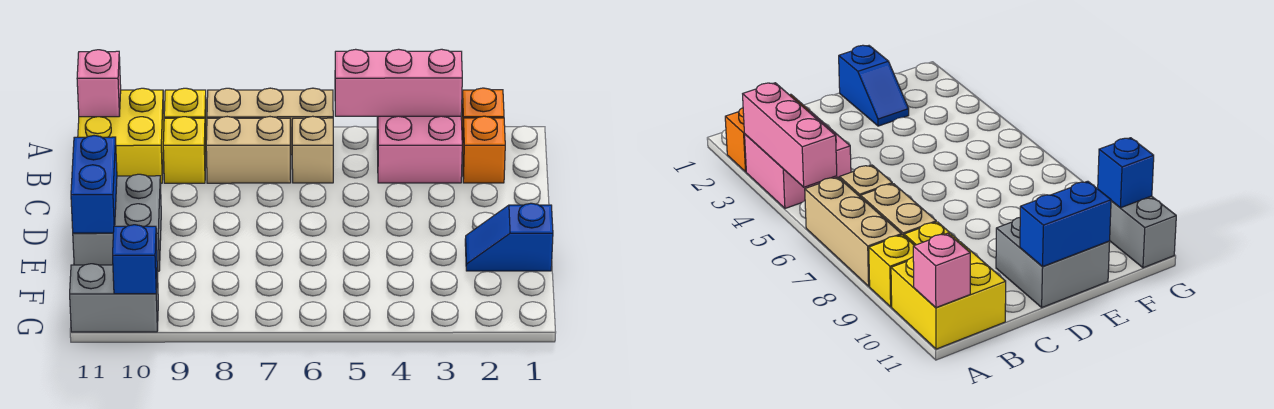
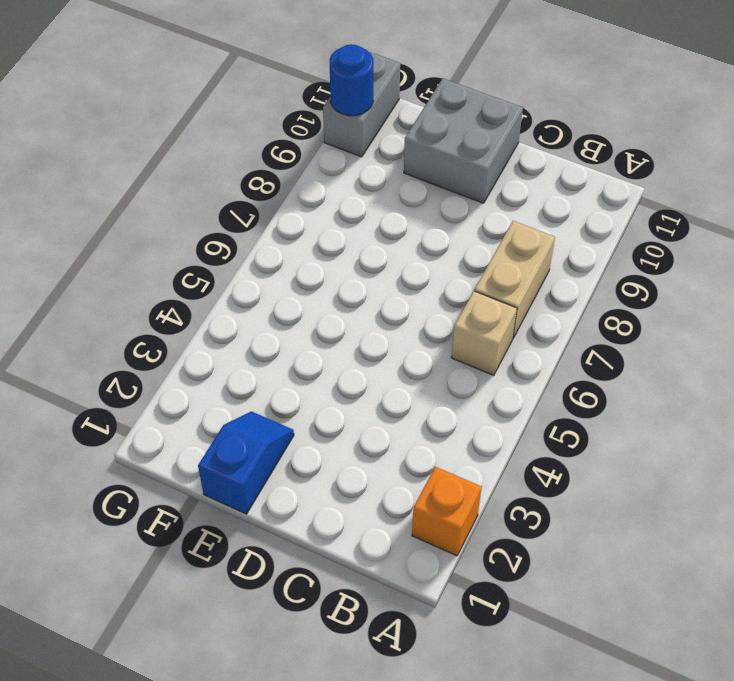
blue 1x1 round brick [330,44,373,116] -> blue 1x1 brick [113,225,157,294]
none -> pink 2x2 brick [377,116,462,183]
none -> tan 1x3 brick [207,88,333,155]
none -> yellow 1x1 brick [164,88,206,144]

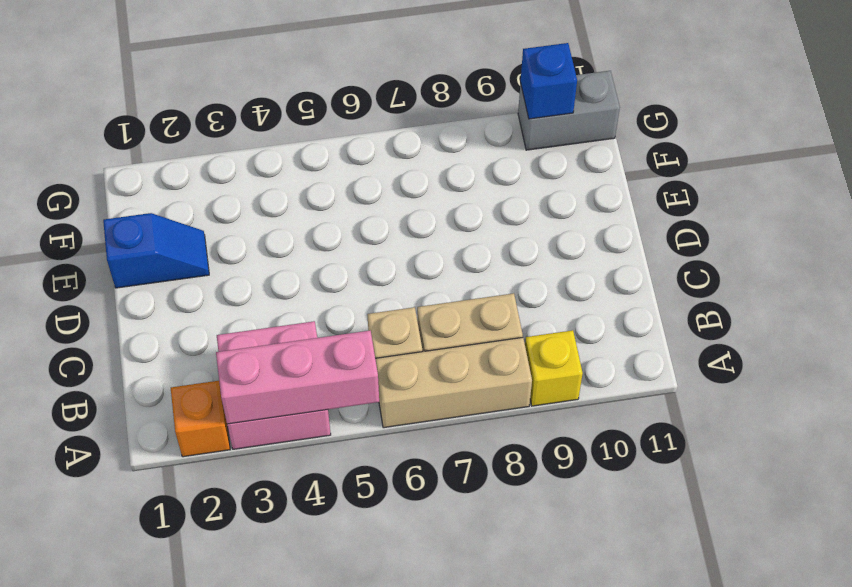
none -> yellow 2x2 brick [78,88,164,183]
none -> orange 1x1 brick [462,116,505,183]
none -> yellow 1x1 brick [163,117,206,183]

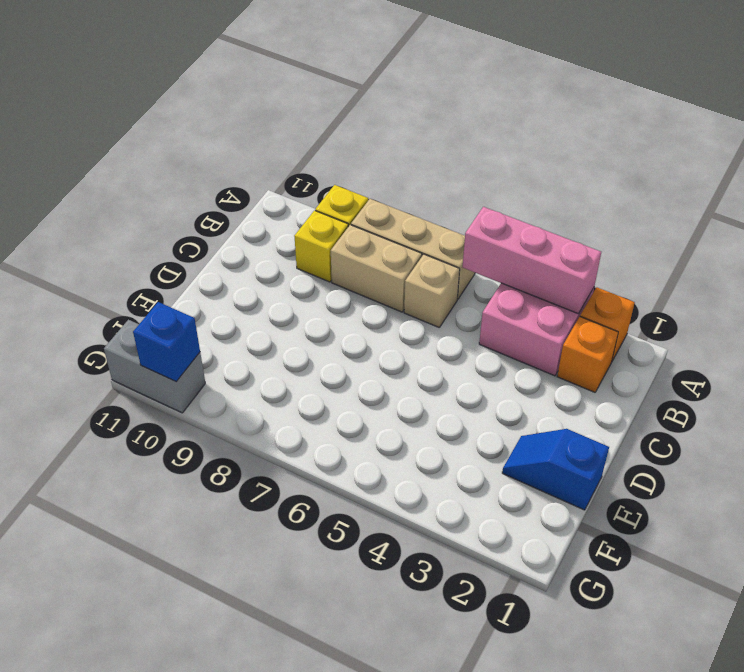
none -> yellow 2x2 brick [78,88,164,183]
none -> grey 2x2 brick [73,174,161,271]
none -> pink 1x1 brick [77,50,121,117]

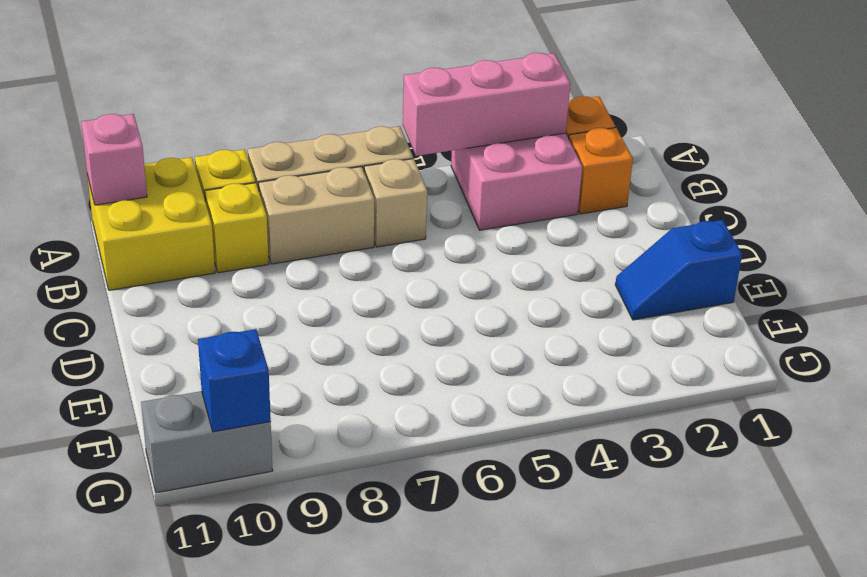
none -> grey 2x2 brick [73,174,161,271]
none -> blue 1x2 brick [71,135,117,233]

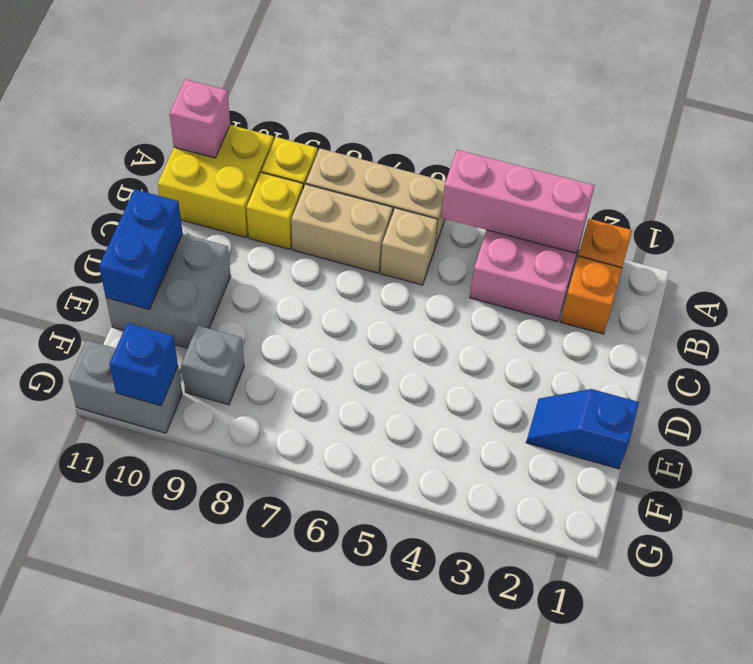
grey 1x1 brick [181,326,244,405] -> none

